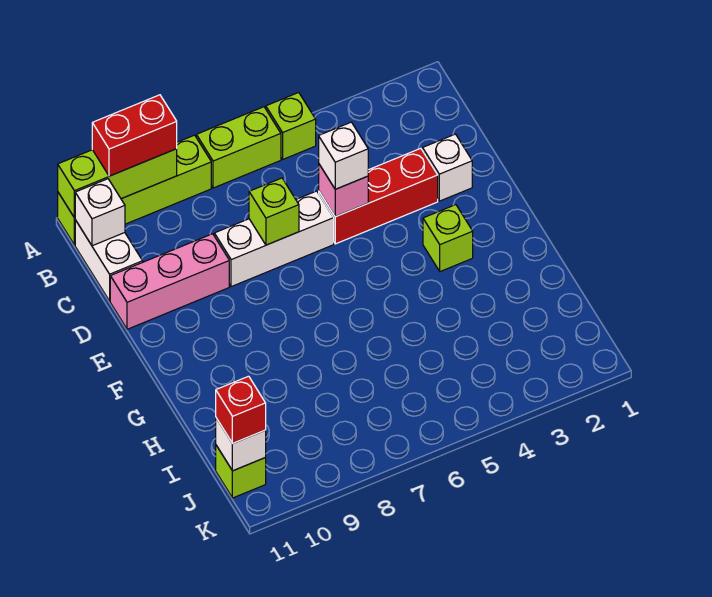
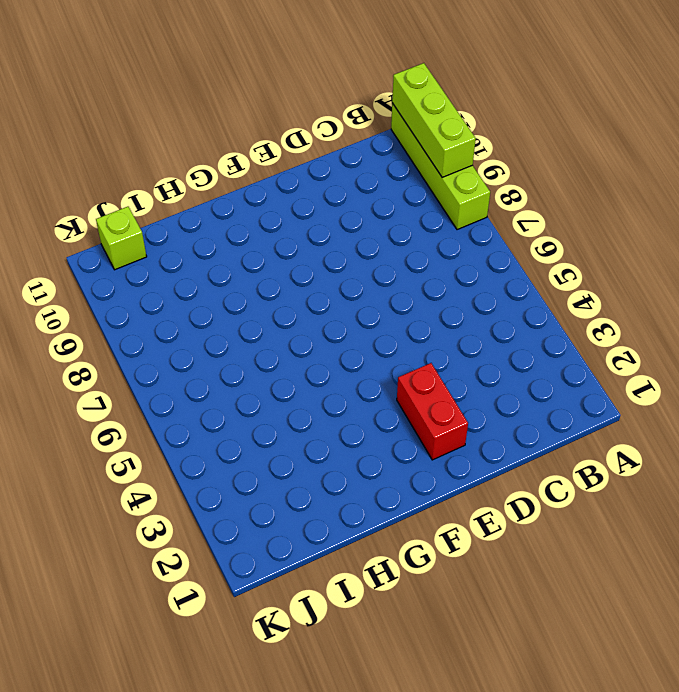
red 1x2 brick [397,363,468,460] -> red 1x2 brick moved to [92,95,177,176]
none -> lime 1x1 brick [266,92,316,159]
none -> lime 1x2 brick [196,107,281,188]
none -> white 1x2 brick [75,220,143,301]

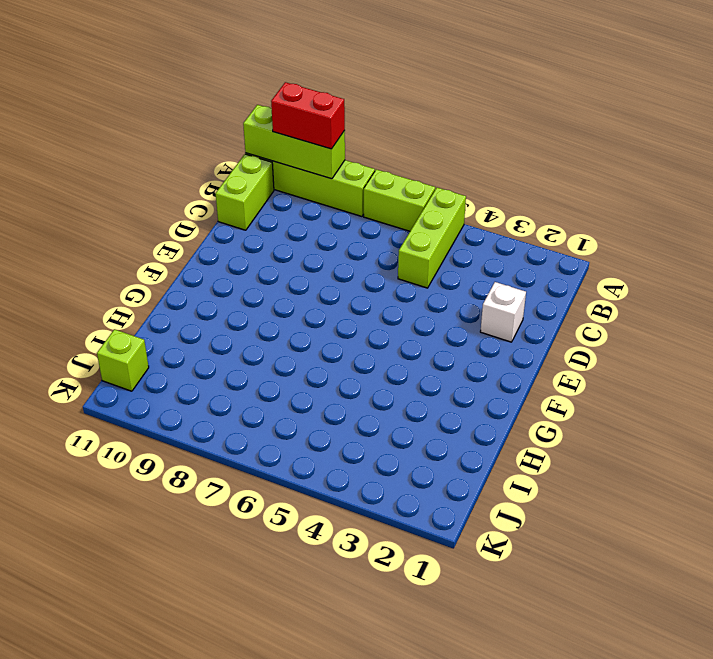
lime 1x3 brick [398,188,466,288] -> lime 1x1 brick [266,92,316,159]
lime 1x2 brick [216,154,274,230] -> white 1x2 brick [75,220,143,301]
none -> red 1x3 brick [319,148,438,244]
none -> white 1x3 brick [214,191,334,287]
none -> pink 1x3 brick [110,234,229,329]

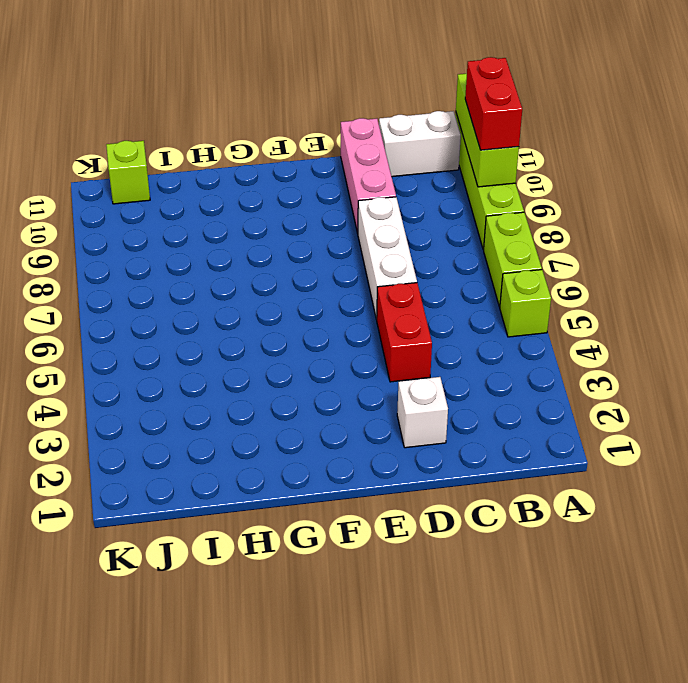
red 1x2 brick [377,283,432,382] -> red 1x3 brick [319,148,438,244]
none -> lime 1x1 brick [423,205,473,272]
none -> white 1x1 brick [75,179,125,246]
none -> pink 1x1 brick [319,164,368,217]

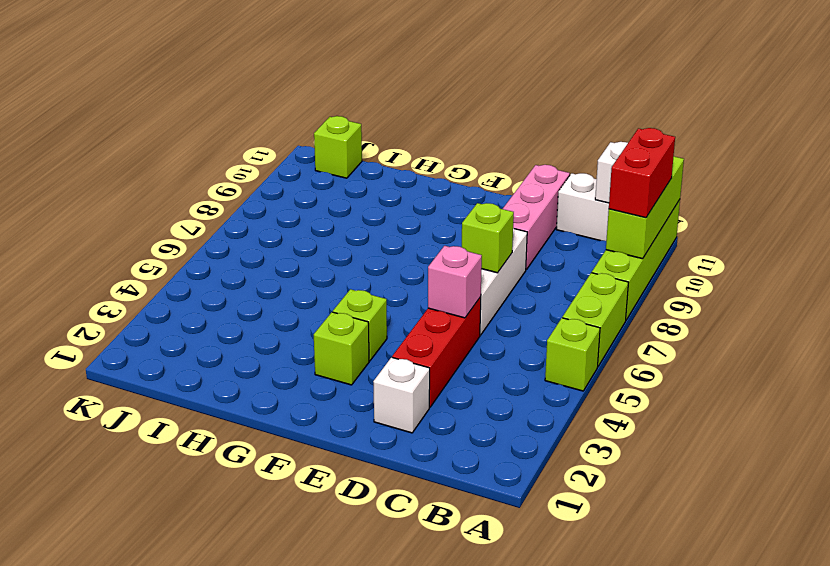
lime 1x1 brick [333,289,387,361] -> none
none -> white 1x1 brick [216,418,266,471]
none -> white 1x1 brick [319,122,368,189]
none -> red 1x1 brick [216,376,266,444]

